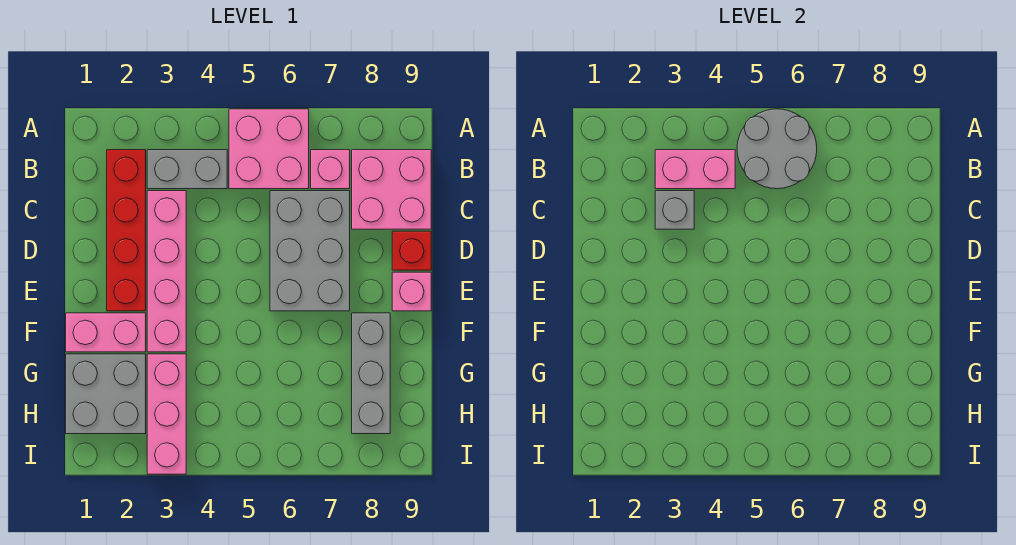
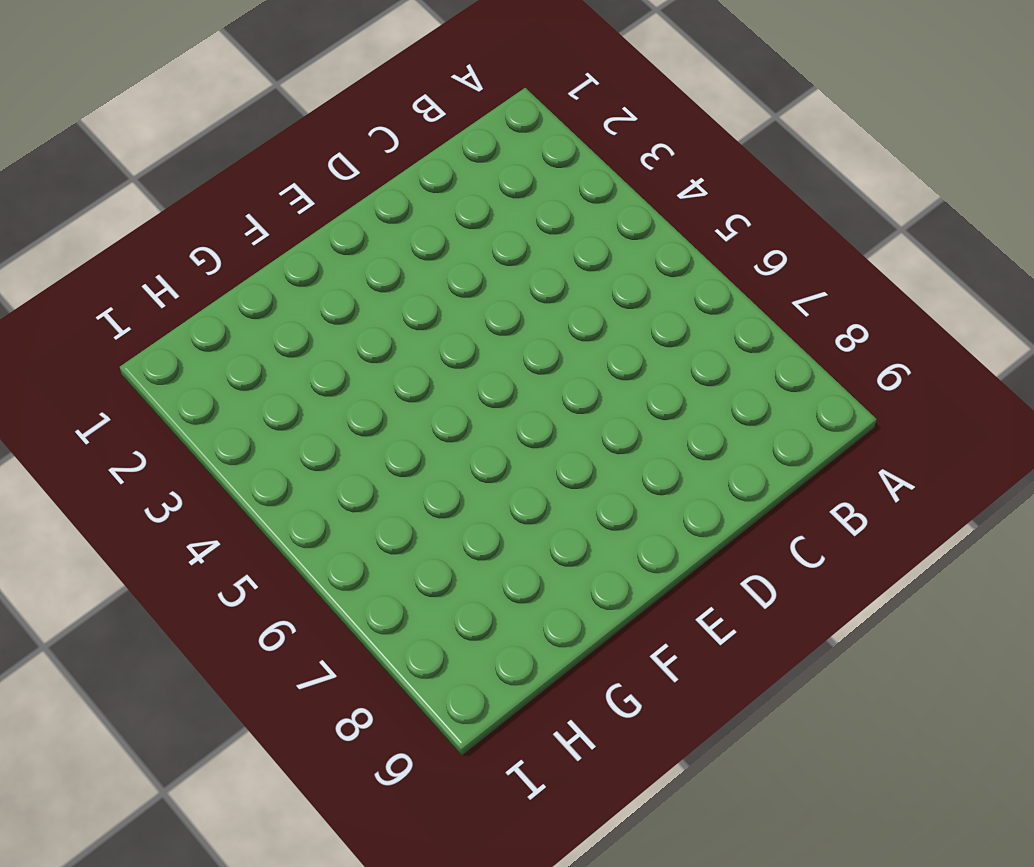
none -> pink 2x2 brick [229,109,309,189]
none -> red 1x4 brick [107,150,146,311]
none -> grey 1x2 brick [147,150,227,189]

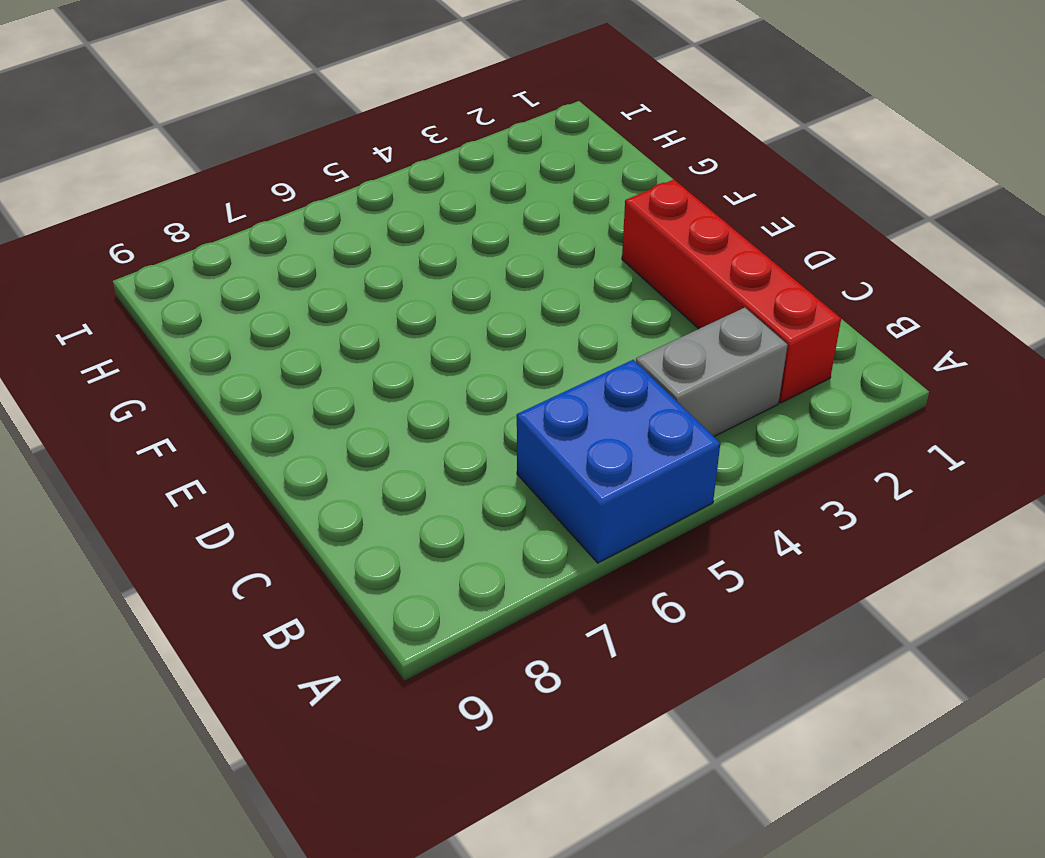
blue 2x2 brick [517,360,720,563] -> pink 2x2 brick [229,109,309,189]
none -> pink 1x1 brick [311,150,350,189]
none -> pink 2x2 brick [352,150,431,229]
none -> pink 1x4 brick [147,191,186,352]

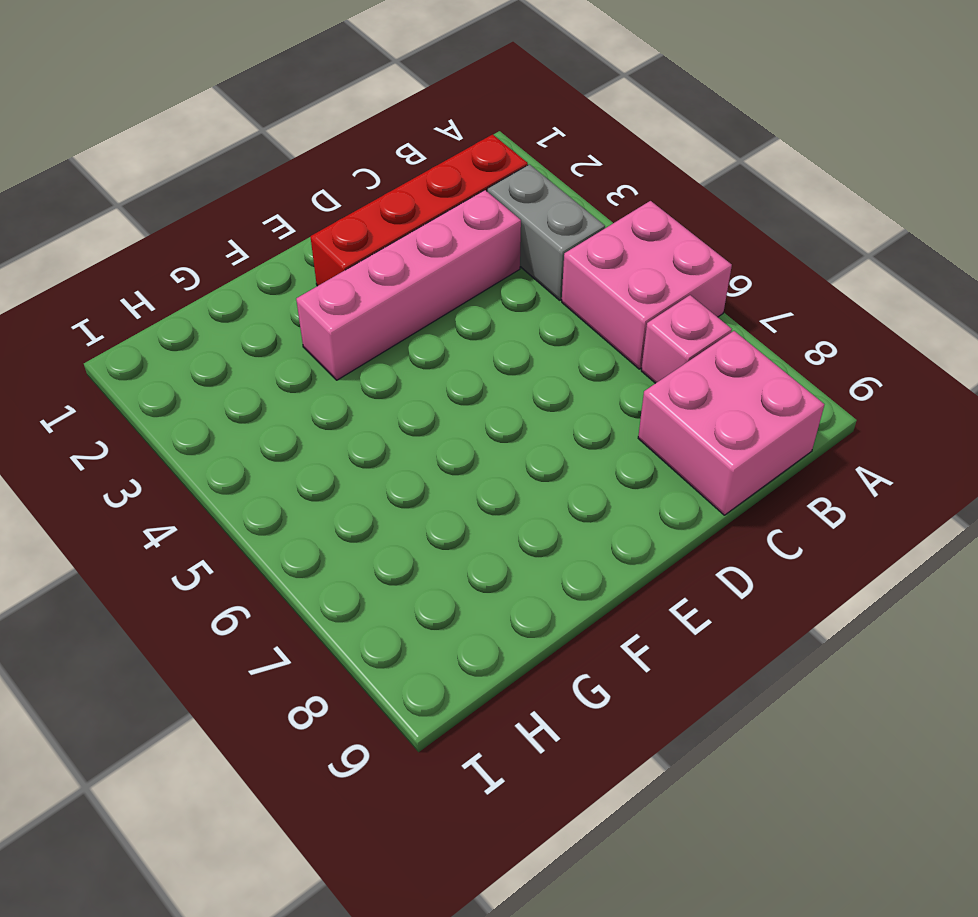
none -> grey 2x3 brick [270,191,350,311]
none -> red 1x1 brick [392,231,431,270]
none -> pink 1x1 brick [392,272,431,311]

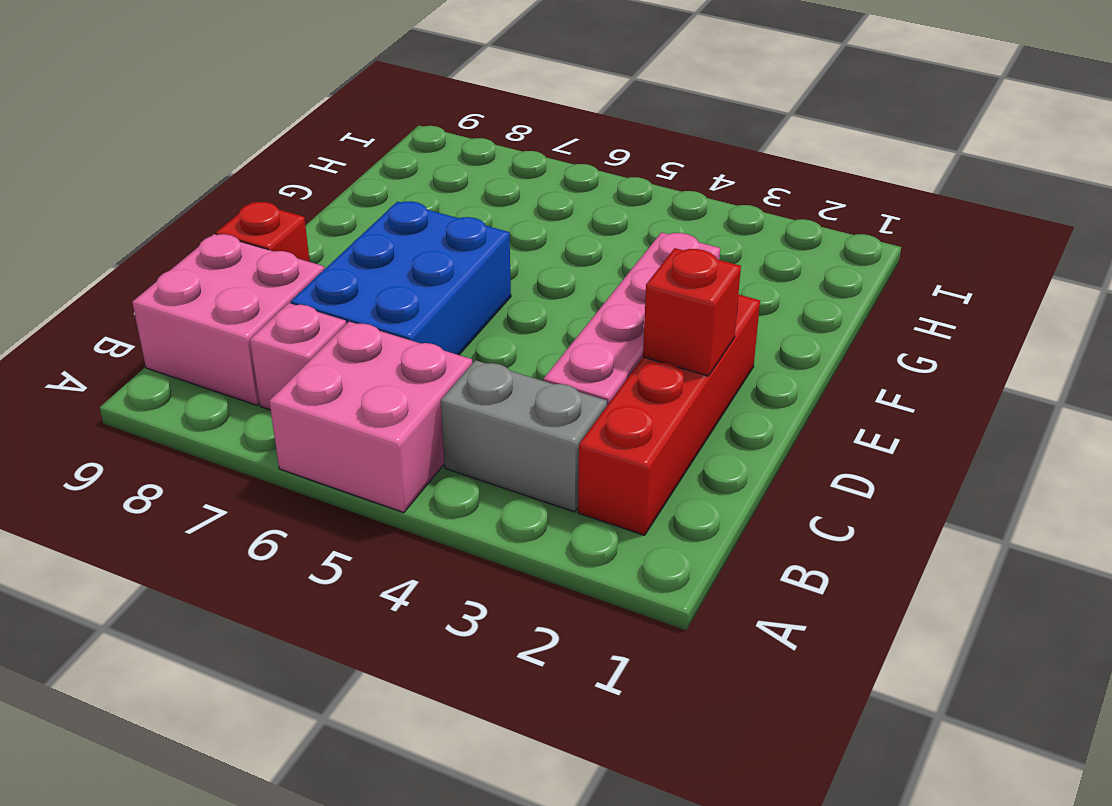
blue 2x3 brick [291,201,511,355] -> grey 2x3 brick [270,191,350,311]
red 1x1 brick [643,248,741,376] -> none
none -> pink 1x1 brick [392,272,431,311]
none -> pink 1x2 brick [66,313,146,352]
none -> grey 1x3 brick [352,313,390,434]

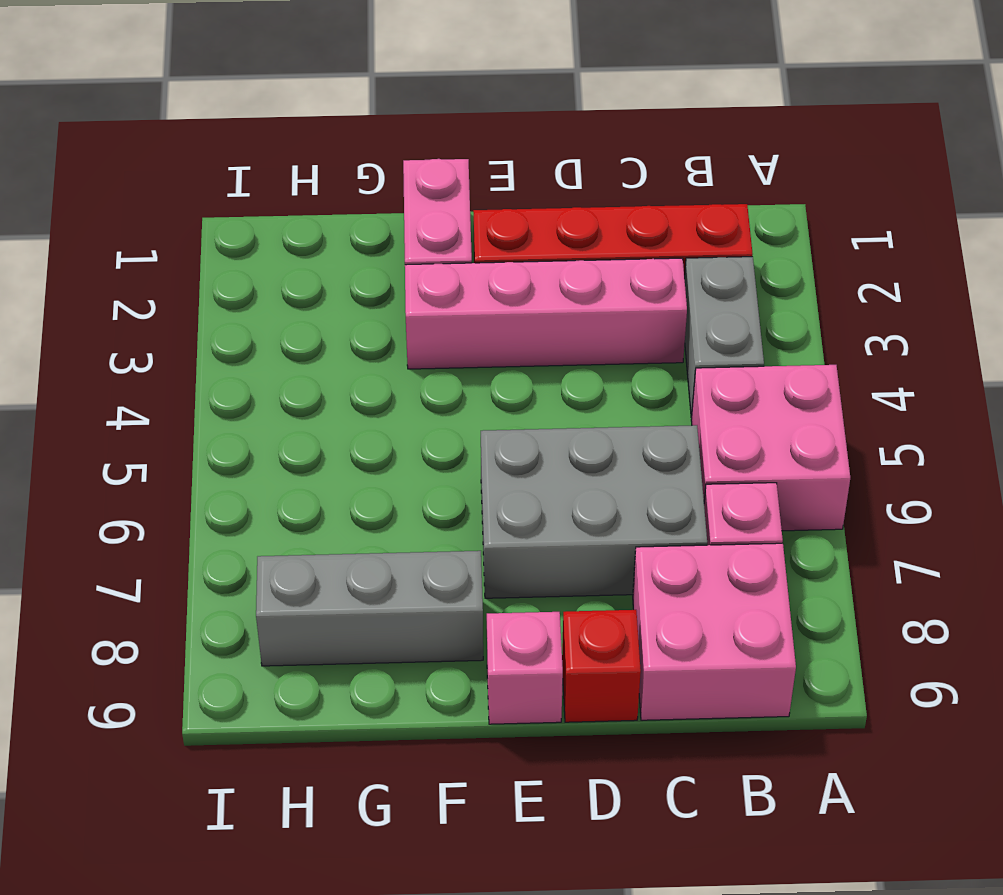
none -> grey 2x2 brick [66,354,146,434]
none -> pink 1x3 brick [147,354,186,474]
none -> grey 2x2 round brick [737,109,817,189]

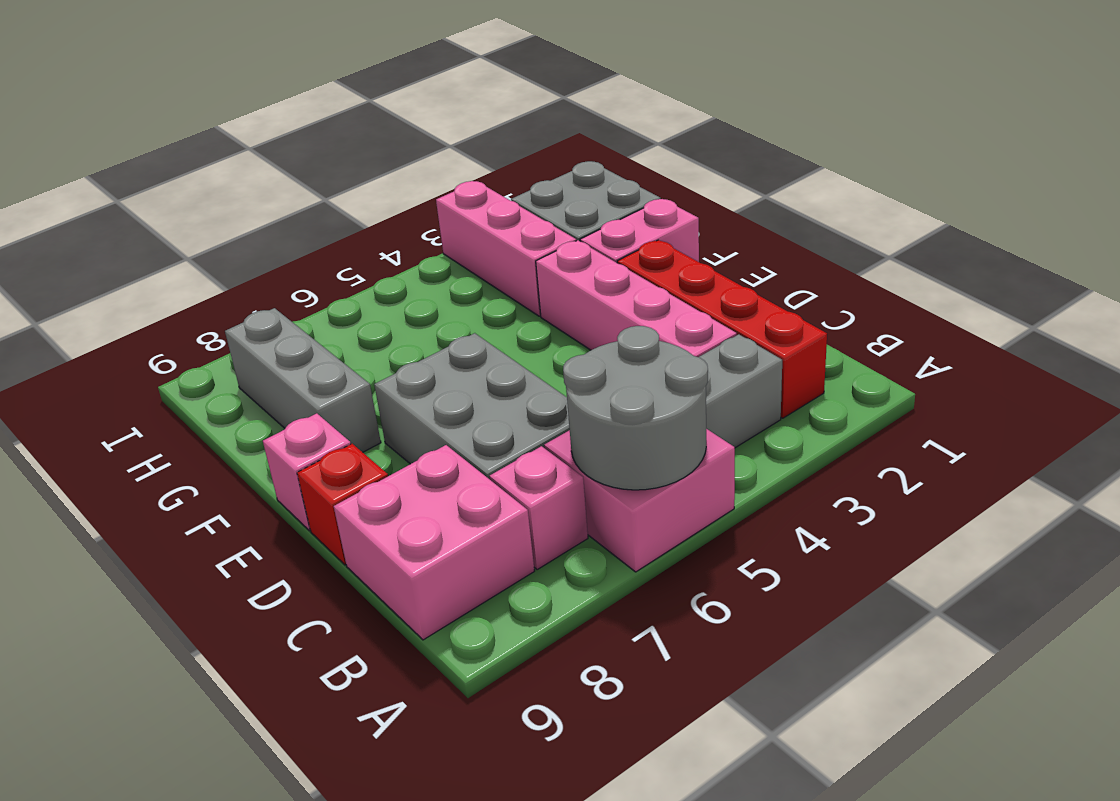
none -> pink 1x2 brick [655,150,735,189]
none -> grey 1x1 brick [655,191,694,229]

